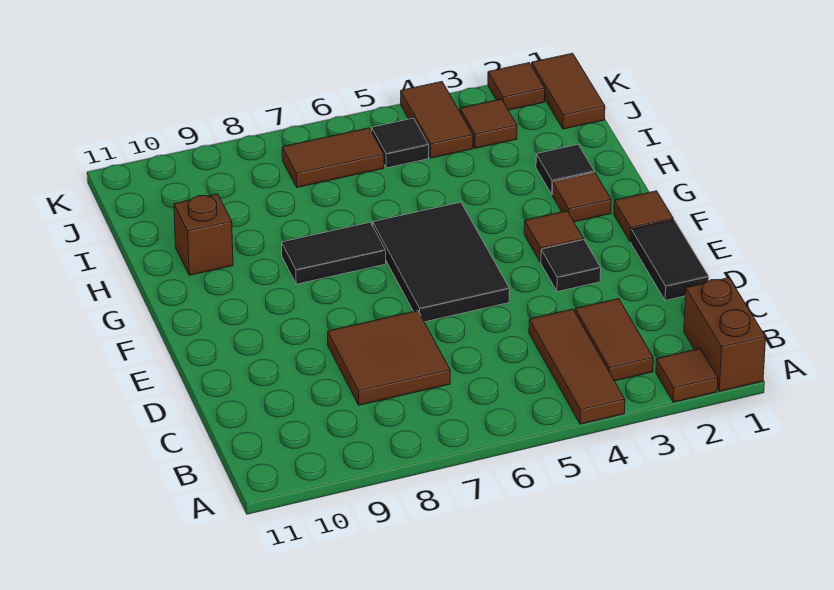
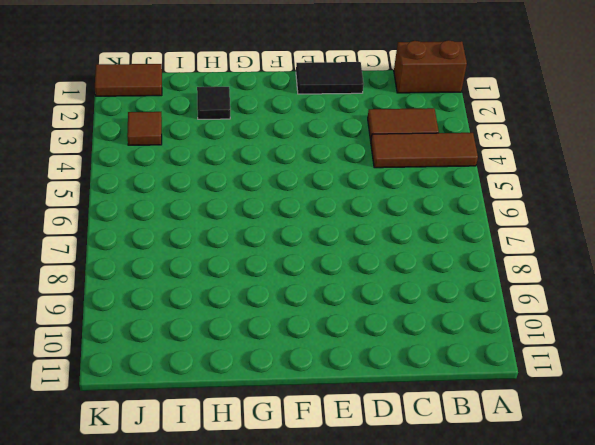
none -> brown 1x1 tile [656,349,718,402]
none -> brown 2x2 tile [328,311,450,405]
none -> black 1x1 tile [541,240,601,292]

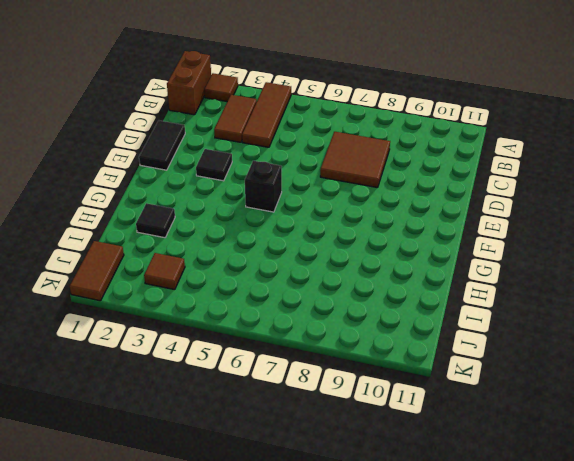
black 1x1 brick [245,161,282,212] -> black 2x3 tile [373,202,509,322]
none -> brown 1x1 tile [614,191,673,242]
none -> brown 1x1 tile [524,211,583,262]
none -> brown 1x1 tile [553,172,611,222]

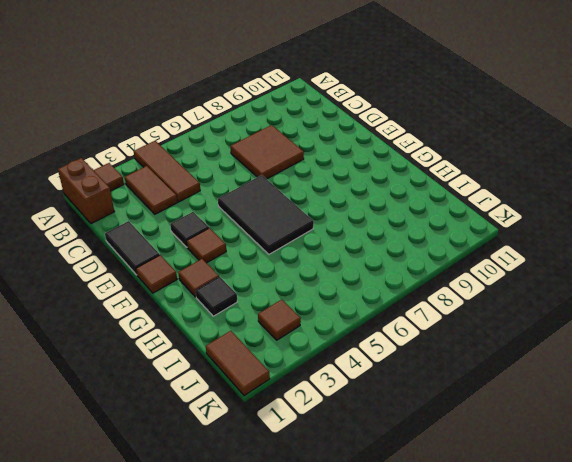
none -> black 1x2 tile [282,222,386,284]
none -> brown 1x1 brick [174,194,233,275]
none -> brown 1x2 tile [401,82,473,158]

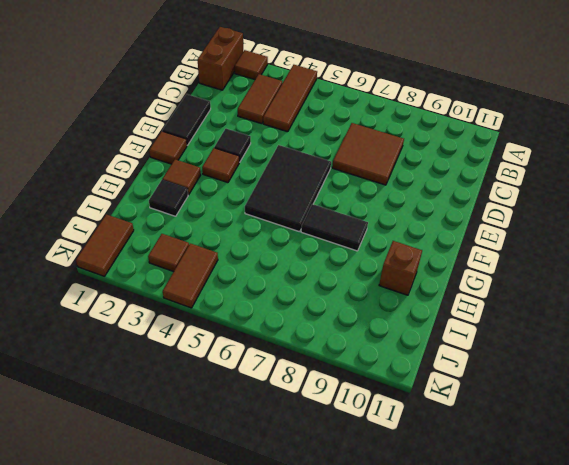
none -> black 1x1 tile [372,118,429,168]
none -> brown 1x2 tile [282,128,384,188]
none -> brown 1x1 tile [488,63,545,110]

